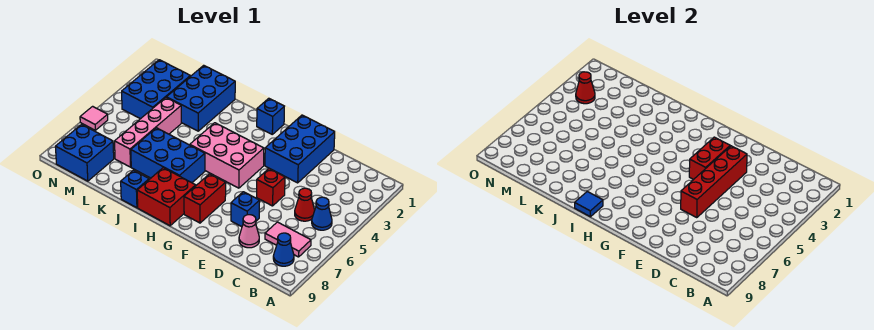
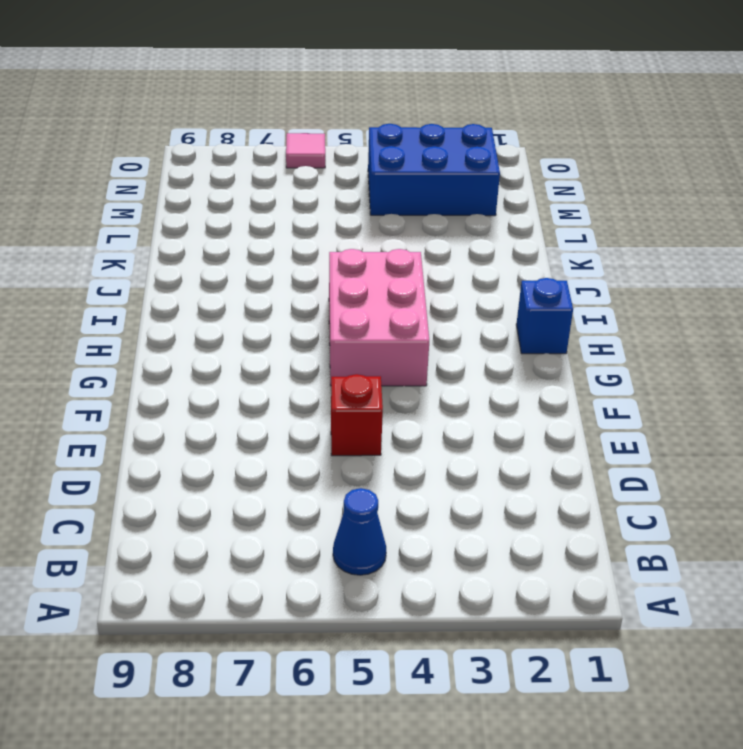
none -> pink 1x2 tile [265,222,311,257]
none -> blue 1x1 cone [273,233,294,266]
none -> red 1x1 cone [295,188,315,221]

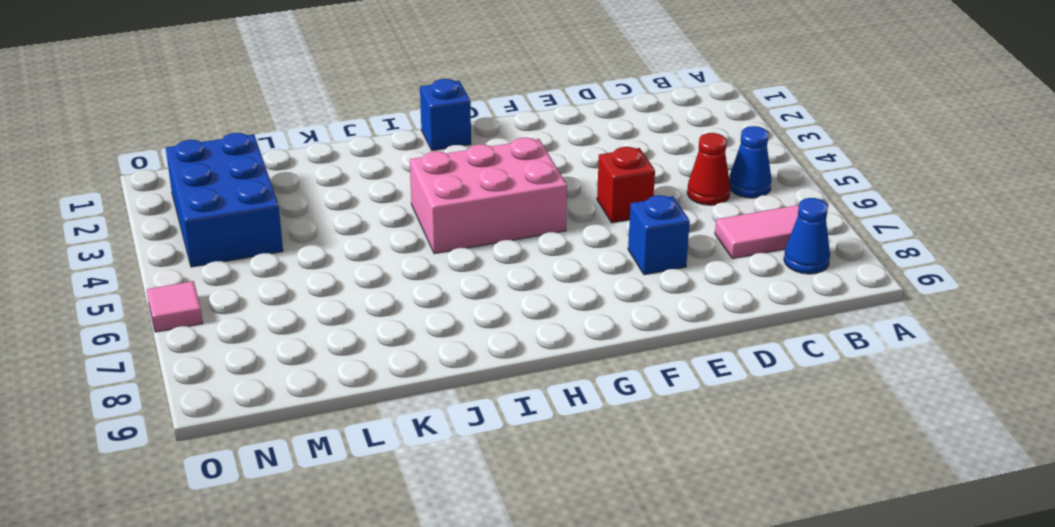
none -> pink 1x1 cone [239,215,259,248]
none -> blue 2x3 brick [265,115,335,183]
none -> red 1x2 brick [184,174,226,223]

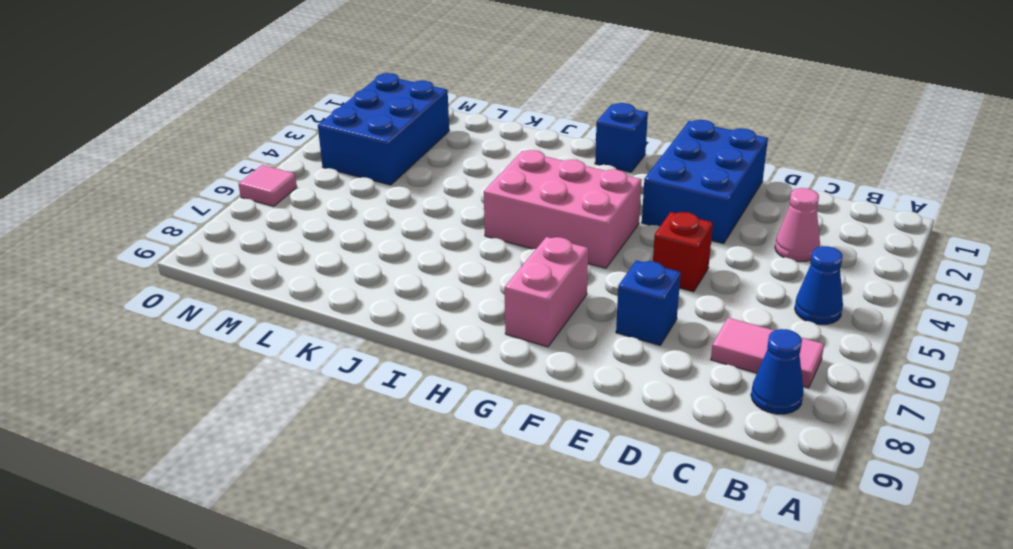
pink 1x1 cone [775,188,820,262] -> pink 1x1 cone moved to [239,215,259,248]
pink 1x2 brick [505,237,588,347] -> red 1x2 brick [184,174,226,223]
none -> red 1x1 cone [295,188,315,221]
none -> red 2x2 brick [137,168,196,226]
none -> blue 2x3 brick [131,128,205,183]

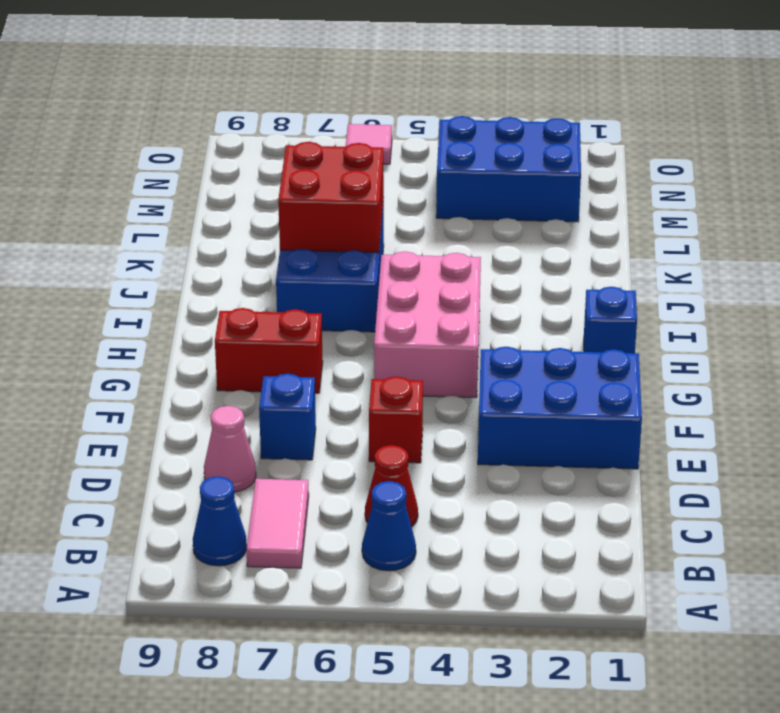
red 2x2 brick [278,142,384,253] -> red 2x2 brick moved to [137,168,196,226]
none -> blue 1x1 brick [121,170,149,208]
none -> blue 2x3 brick [166,65,235,131]
none -> pink 1x4 brick [115,98,181,167]

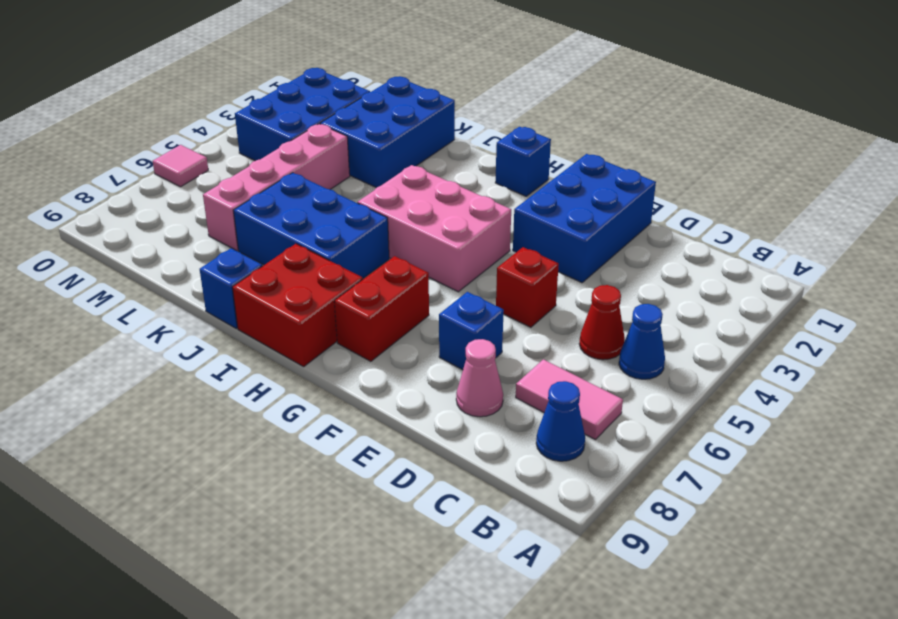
none -> blue 2x2 brick [55,124,114,181]
none -> red 1x4 brick [681,146,747,218]
none -> red 1x2 brick [689,137,730,180]

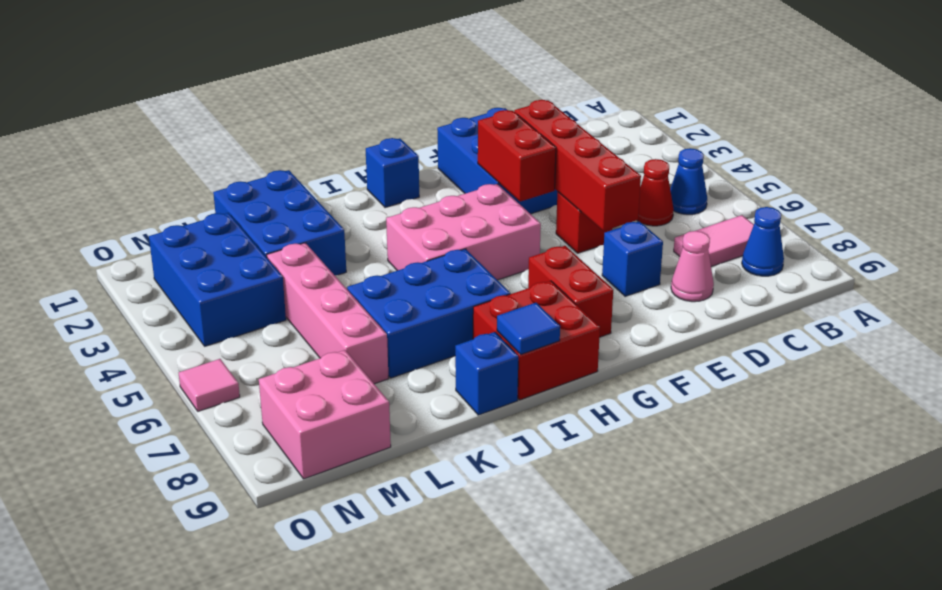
pink 2x2 brick [259,350,391,479] -> blue 2x2 brick [55,124,114,181]
none -> red 1x1 cone [576,72,595,104]

